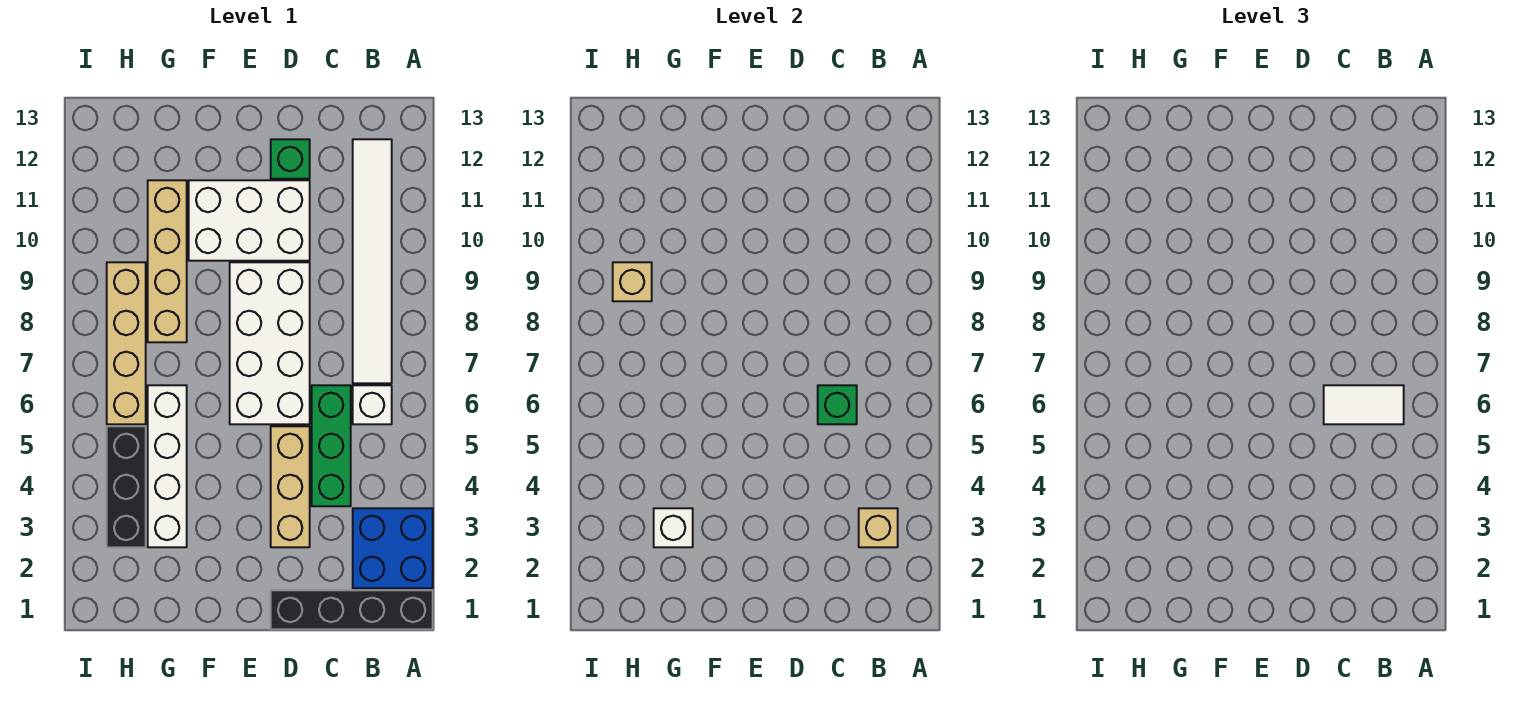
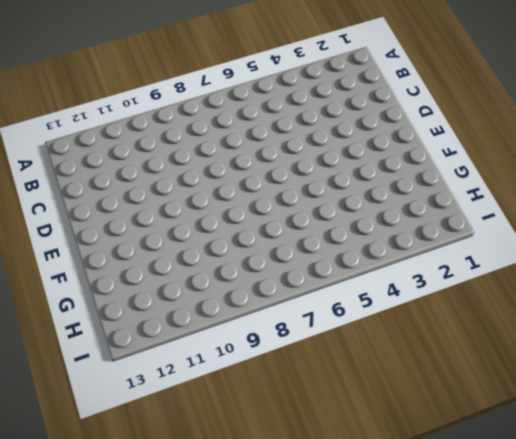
none -> black 1x4 brick [271,590,433,629]
none -> blue 2x2 brick [353,508,433,588]
none -> white 1x1 brick [353,385,392,424]

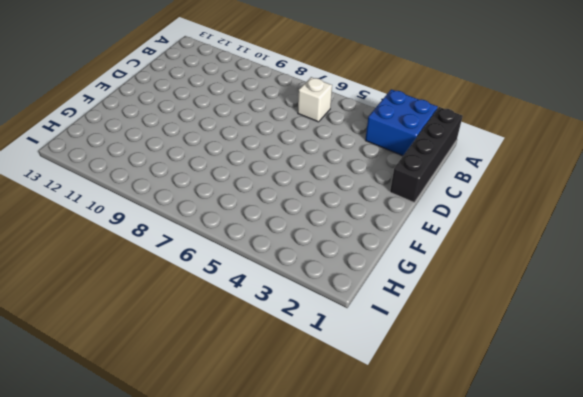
none -> white 1x6 tile [353,139,392,383]
none -> green 1x3 brick [312,385,351,506]
none -> tan 1x3 brick [271,426,310,547]

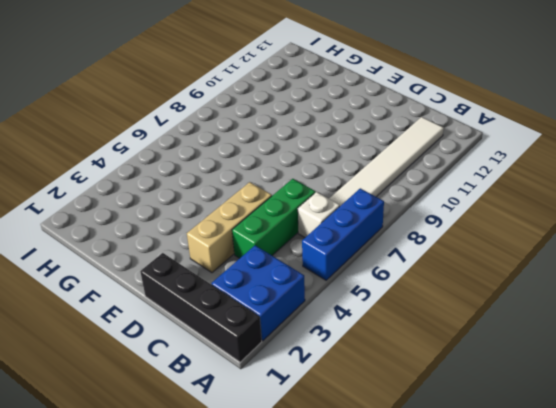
blue 1x3 brick [302,188,384,280] -> none
none -> white 2x4 brick [230,262,310,424]
none -> white 2x3 brick [189,180,310,261]
none -> green 1x1 brick [271,139,310,179]

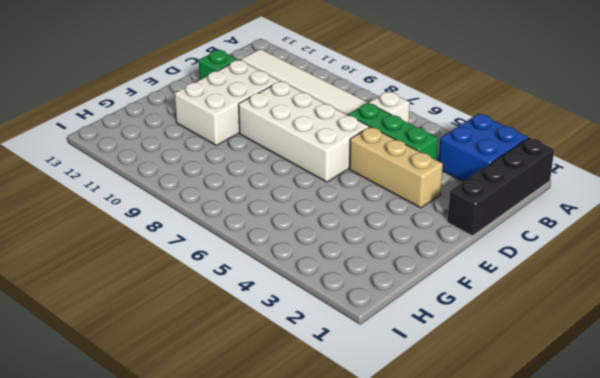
none -> white 1x4 brick [148,385,187,547]
none -> tan 1x4 brick [148,180,187,342]
none -> black 1x3 brick [107,426,146,547]

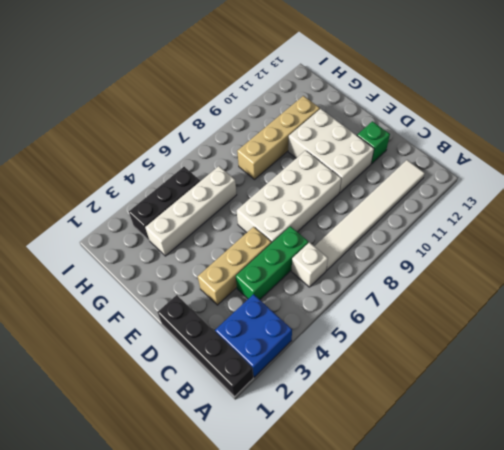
none -> tan 1x4 brick [107,262,146,424]
none -> tan 1x1 brick [859,508,898,547]
none -> green 1x1 brick [818,385,857,424]

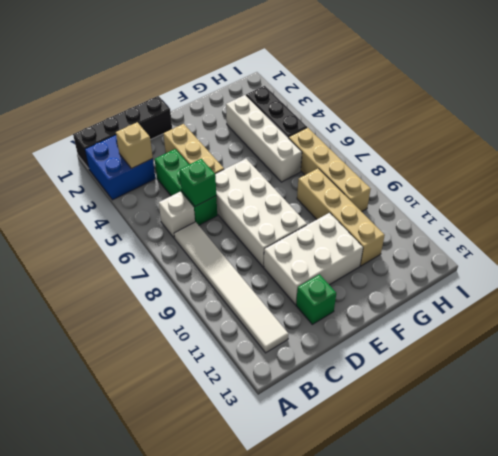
none -> white 1x1 brick [654,508,693,547]
none -> tan 1x1 brick [613,262,652,301]
none -> white 1x2 tile [1324,385,1404,424]

